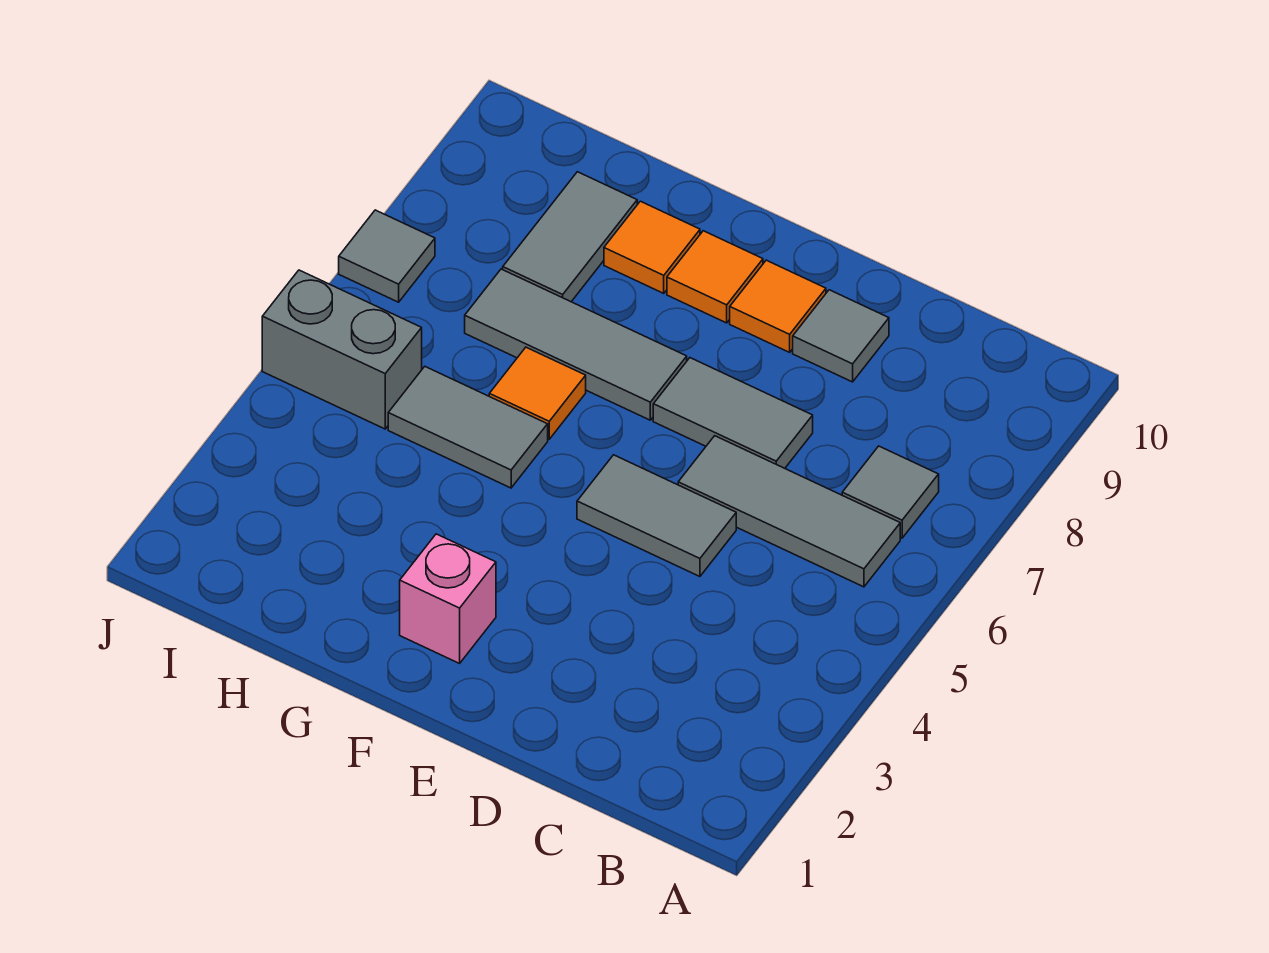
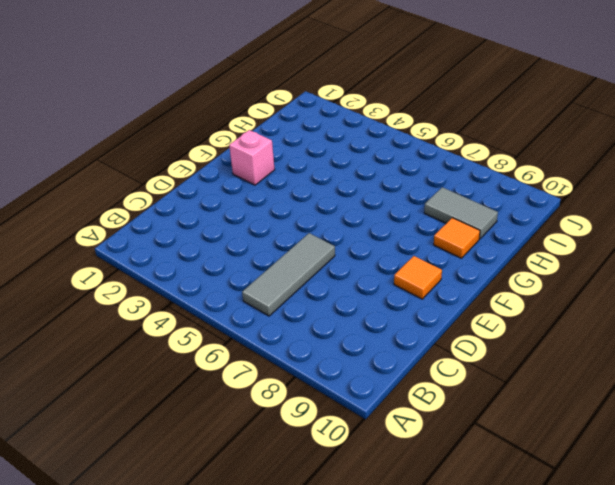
none -> grey 1x1 tile [842,446,939,538]
none -> grey 1x2 tile [577,455,736,577]
none -> grey 1x2 tile [653,358,813,468]

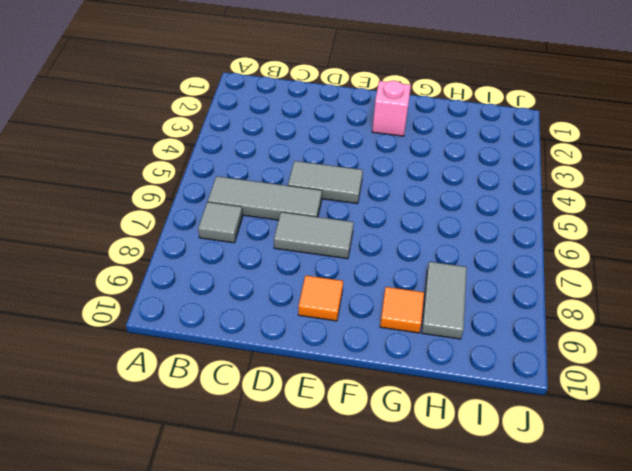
none -> grey 1x1 tile [793,290,889,382]
none -> grey 1x3 tile [465,269,687,420]
none -> orange 1x1 tile [667,231,763,323]

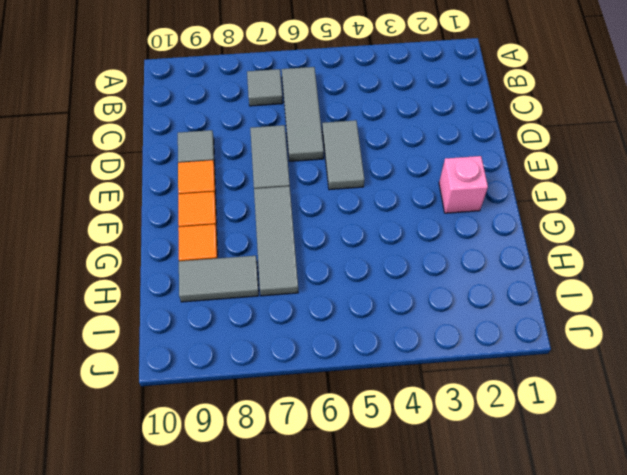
none -> grey 1x2 tile [388,367,548,488]
none -> orange 1x1 tile [489,347,586,439]
none -> grey 1x2 brick [262,270,422,429]

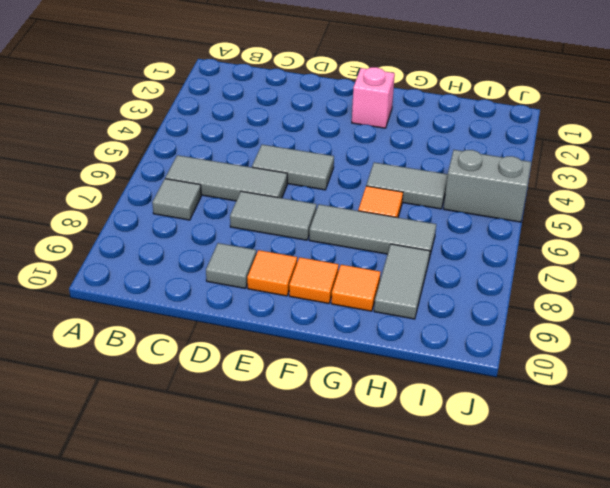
none -> grey 1x1 tile [339,210,435,302]

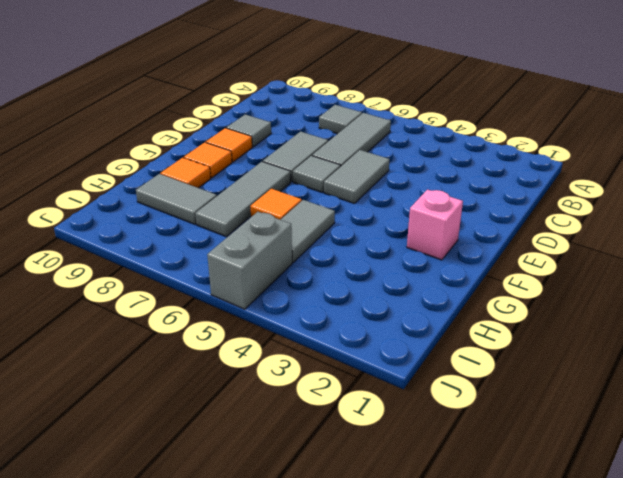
grey 1x1 tile [293,156,341,193] -> grey 1x1 tile moved to [339,210,435,302]

